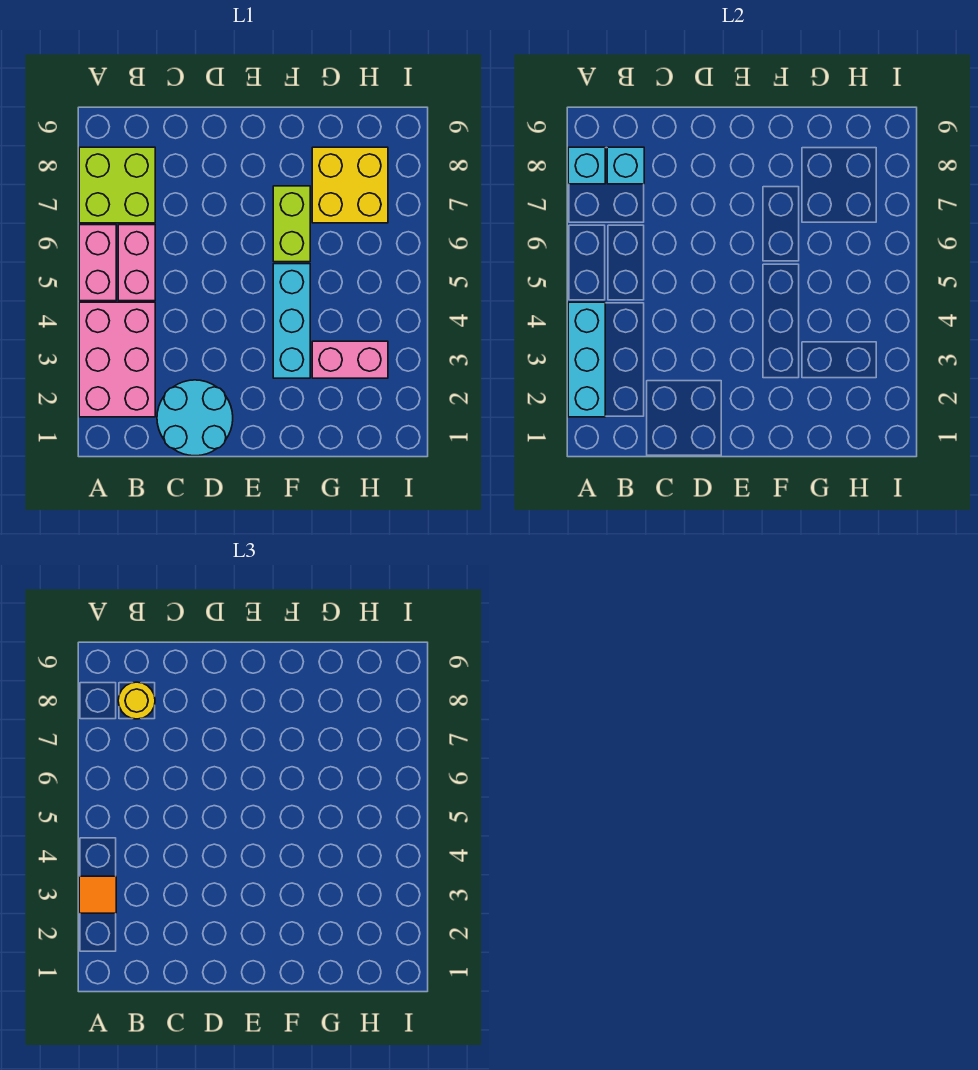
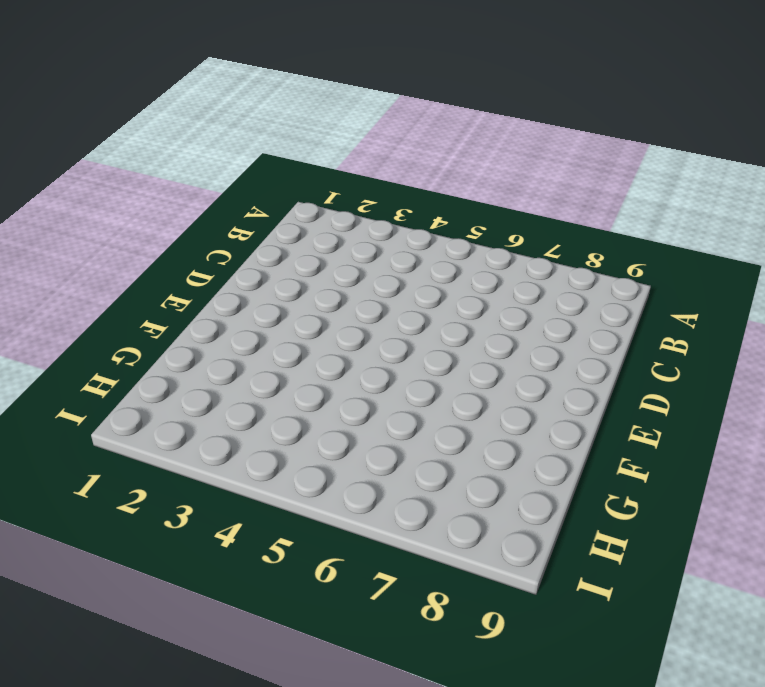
none -> pink 2x3 brick [79,302,155,417]
none -> pink 1x2 brick [79,225,116,301]
none -> lime 2x2 brick [79,147,155,223]

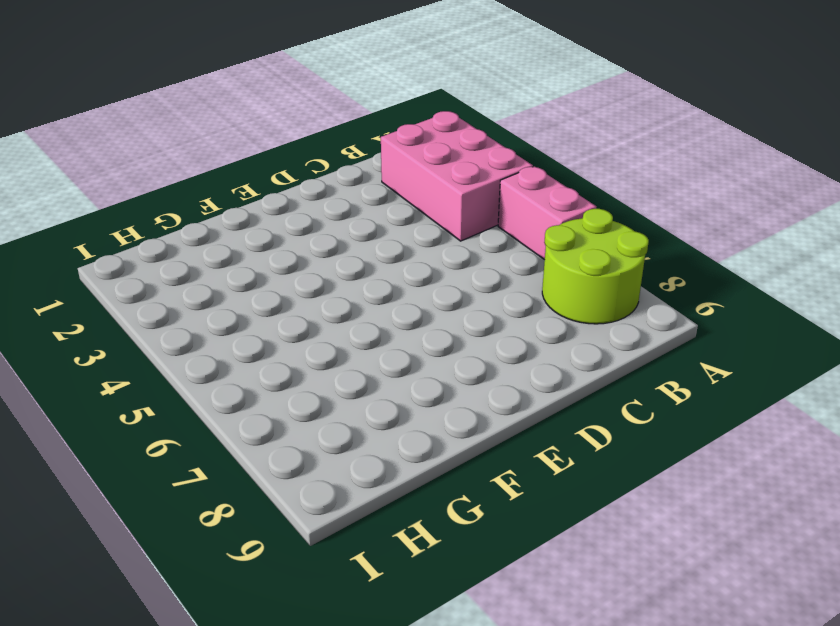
lime 2x2 round brick [542,209,649,324] -> lime 2x2 brick [79,147,155,223]
none -> pink 1x2 brick [118,225,155,301]
none -> cyan 2x2 round brick [157,380,233,456]
none -> cyan 1x3 brick [273,264,310,378]

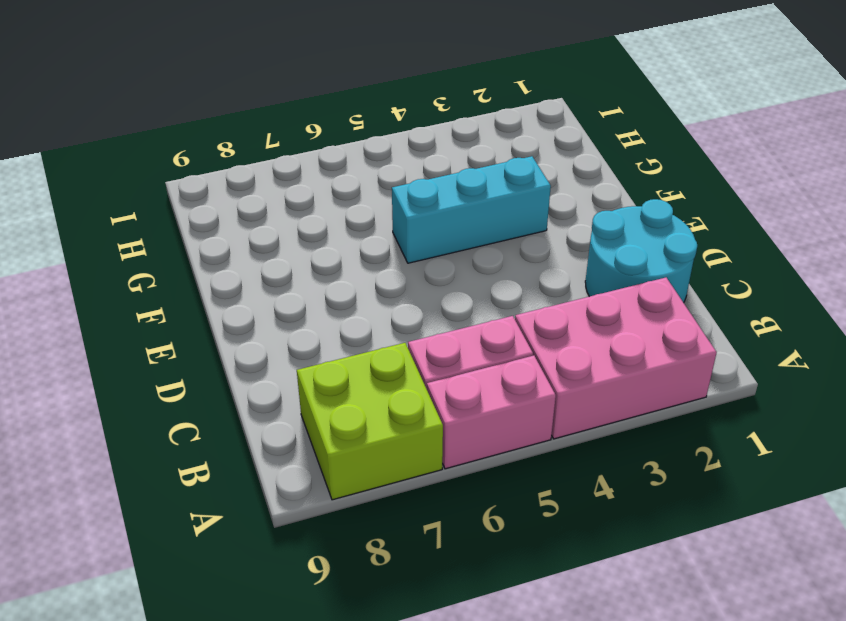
none -> lime 1x2 brick [273,186,310,262]
none -> pink 1x2 brick [312,341,388,378]
none -> yellow 2x2 brick [312,147,388,223]

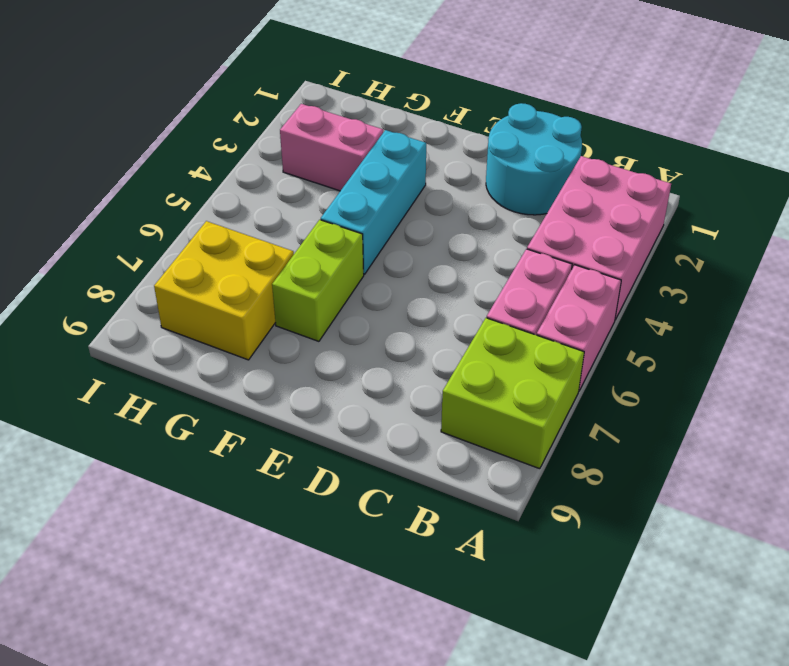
none -> cyan 1x3 brick [568,302,605,417]
none -> cyan 1x1 brick [568,147,605,184]
none -> cyan 1x1 brick [607,147,644,184]

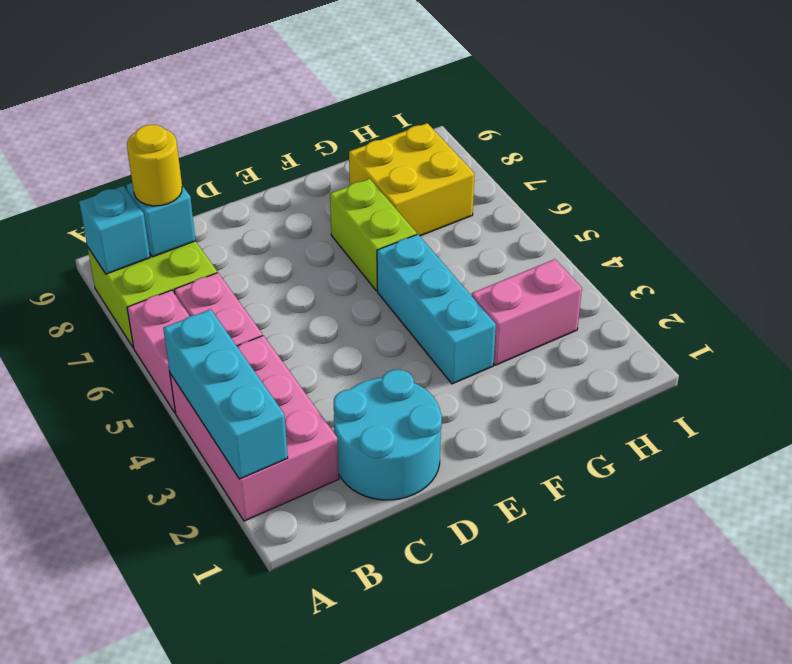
none -> orange 1x1 tile [79,876,116,913]

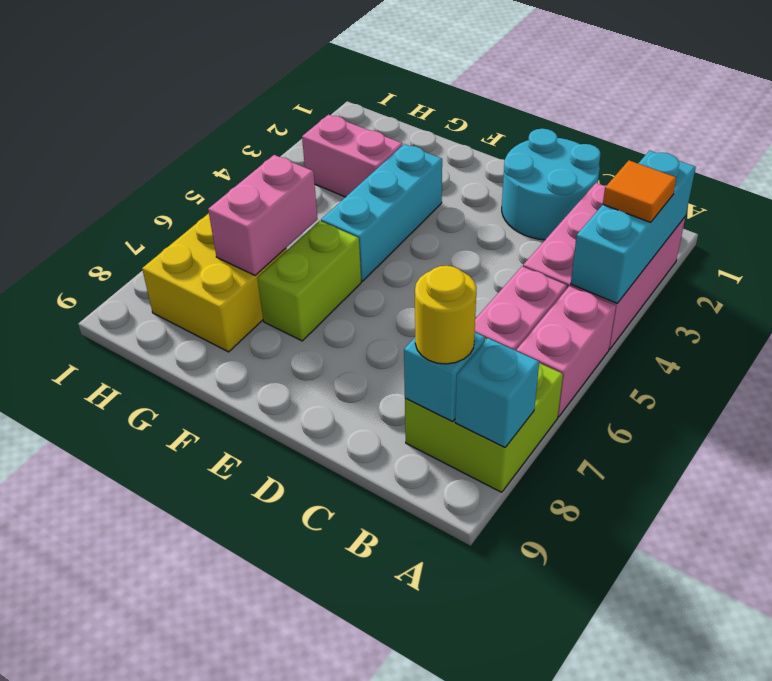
pink 1x2 brick [208,155,317,275] -> none

